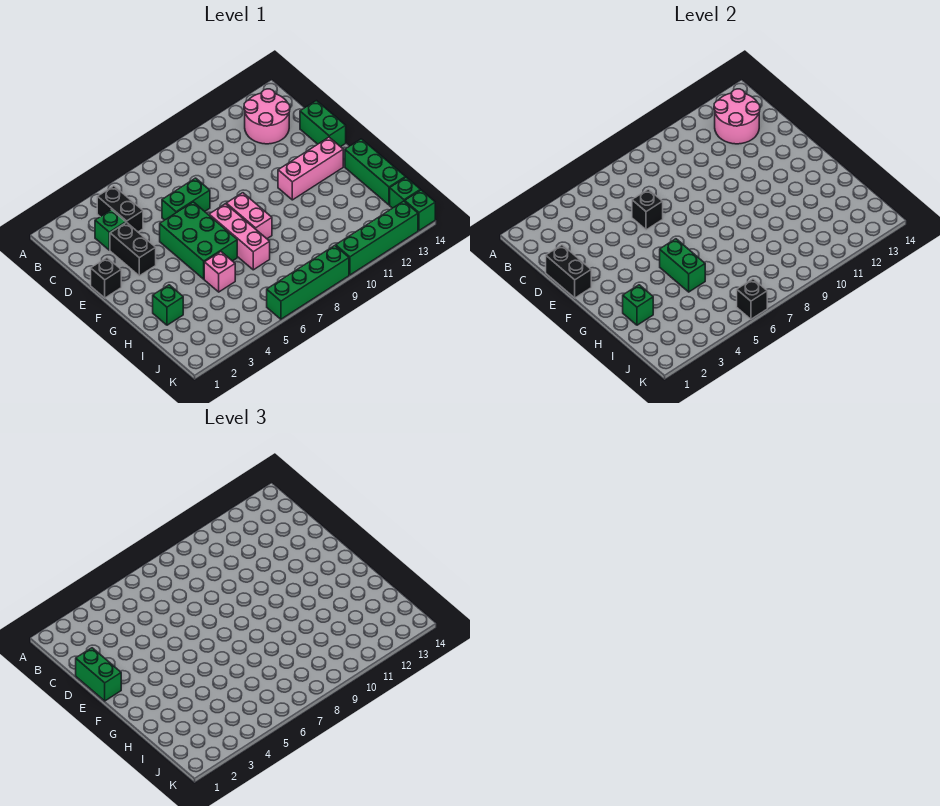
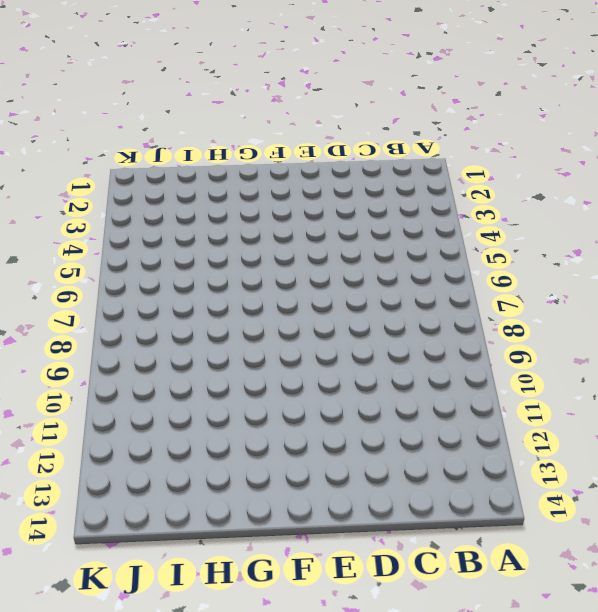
none -> black 1x2 brick [97,186,143,232]
none -> pink 2x2 round brick [244,89,290,144]
none -> green 1x1 brick [95,210,126,250]

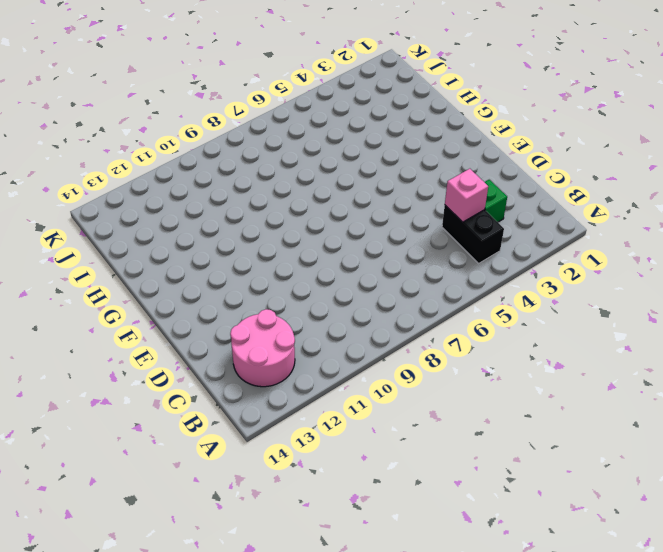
pink 1x1 brick [445,169,488,222] -> pink 1x1 brick moved to [204,252,235,292]
none -> black 1x2 brick [110,222,156,276]
none -> green 1x2 brick [162,178,210,220]
none -> green 1x2 brick [300,101,346,147]

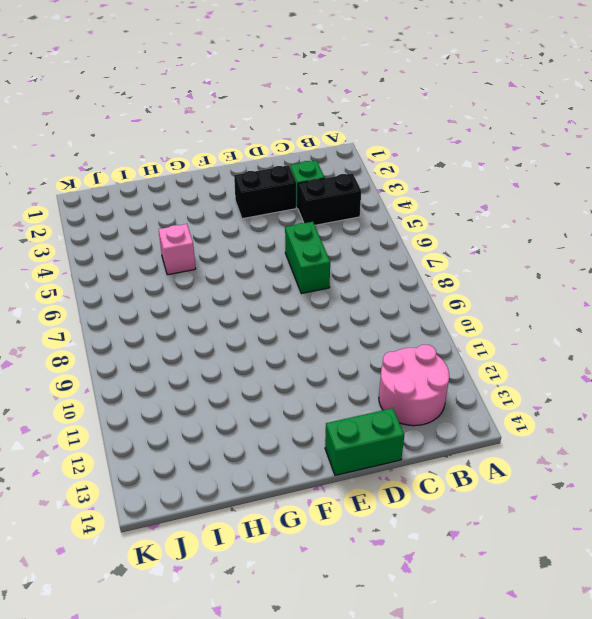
none -> black 1x1 brick [91,258,121,298]
none -> green 2x3 brick [160,202,237,279]
none -> pink 1x3 brick [209,204,270,270]

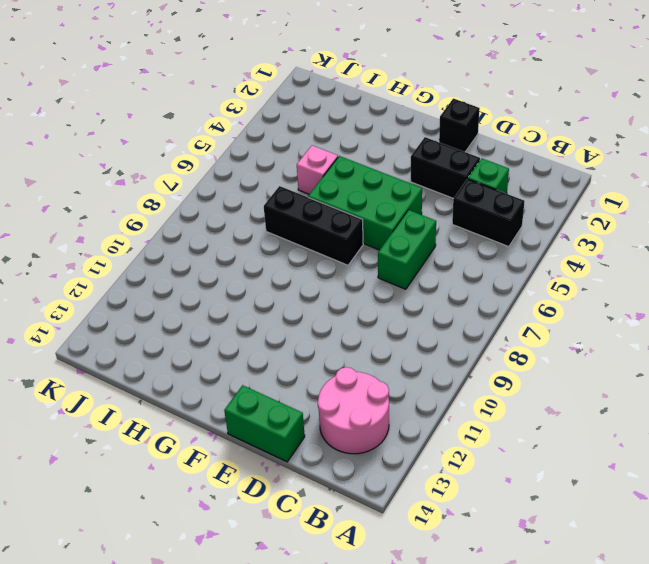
black 1x3 brick [264,186,363,265] -> pink 1x3 brick [209,204,270,270]
none -> pink 1x2 brick [226,193,272,239]
none -> pink 1x3 brick [278,137,343,200]
none -> green 1x3 brick [345,139,405,205]

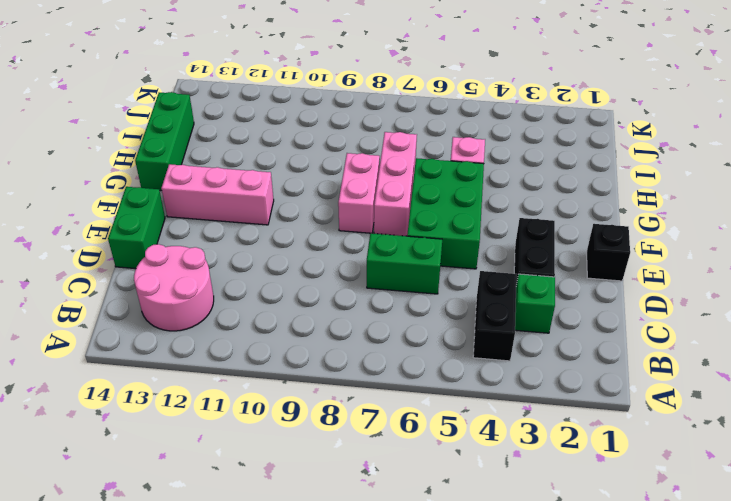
none -> green 1x1 brick [153,285,183,325]
none -> green 1x1 brick [390,177,420,208]
none -> green 1x4 brick [267,246,349,319]

